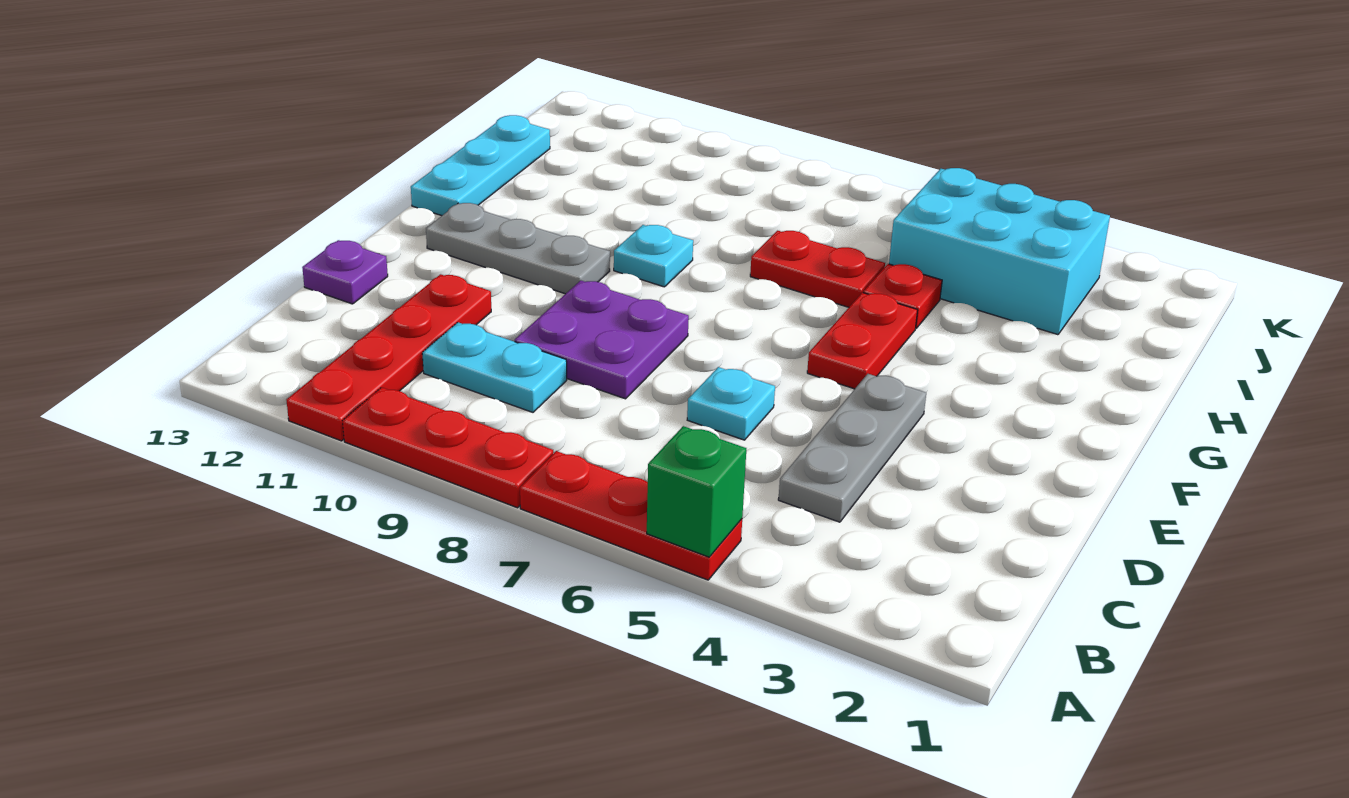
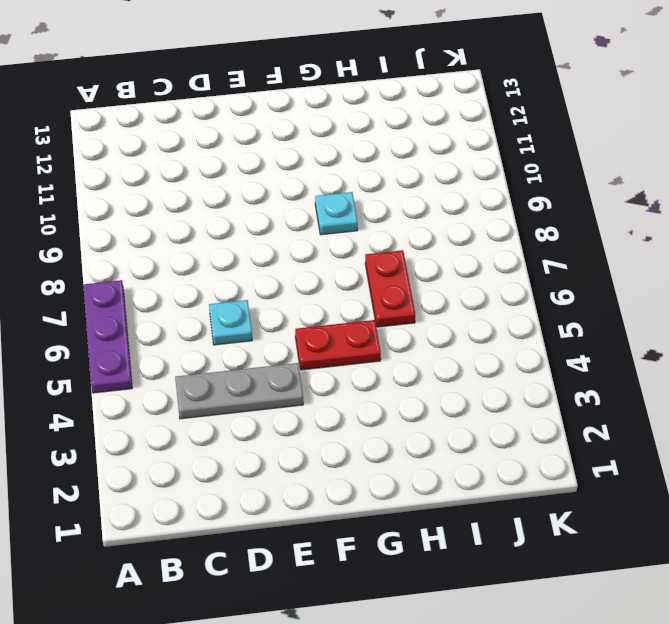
purple 1x3 plate [83,280,132,393] -> red 1x3 plate [520,451,742,580]
none -> red 1x3 plate [343,387,553,508]
none -> red 1x4 plate [287,274,491,441]
none -> cyan 1x2 plate [422,322,567,412]

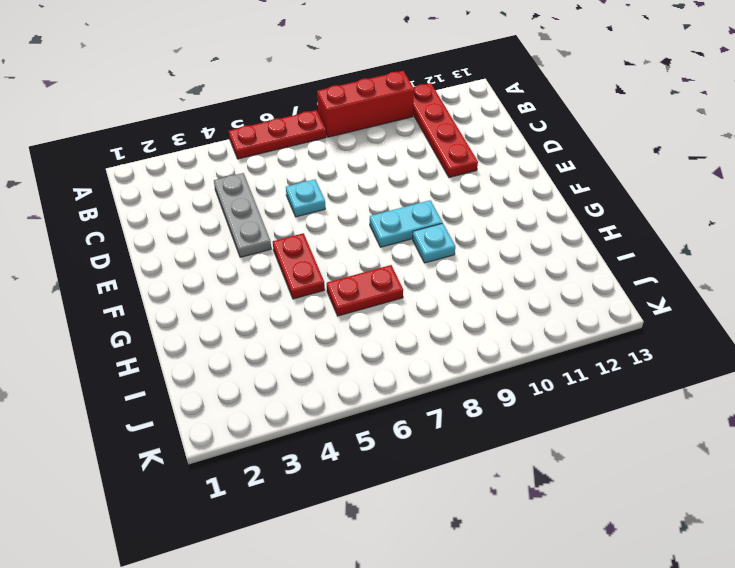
red 1x3 brick [317,71,414,137] -> red 1x3 plate [343,387,553,508]
cyan 1x2 plate [370,200,442,247] -> cyan 1x2 plate moved to [422,322,567,412]
none -> purple 2x2 plate [515,281,689,399]
none -> purple 1x1 plate [302,240,388,304]
none -> grey 1x3 plate [426,203,610,294]

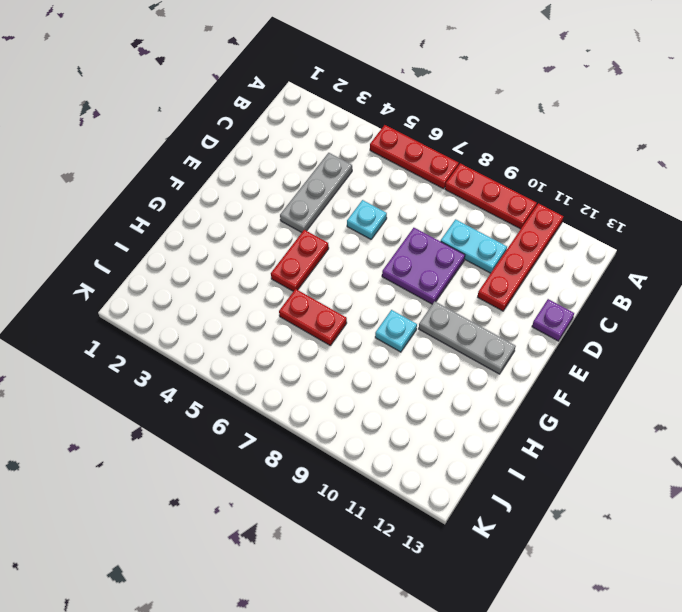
none -> cyan 1x3 plate [411,115,550,216]
none -> red 1x1 plate [863,264,942,328]
none -> cyan 2x3 brick [889,168,1110,335]

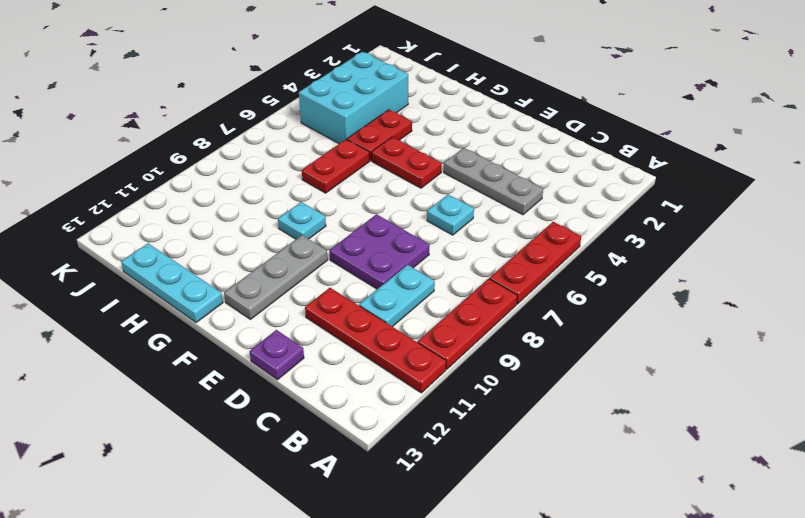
red 1x2 plate [347,110,412,161] -> red 1x1 plate [863,264,942,328]
none -> green 1x1 brick [647,426,746,557]

